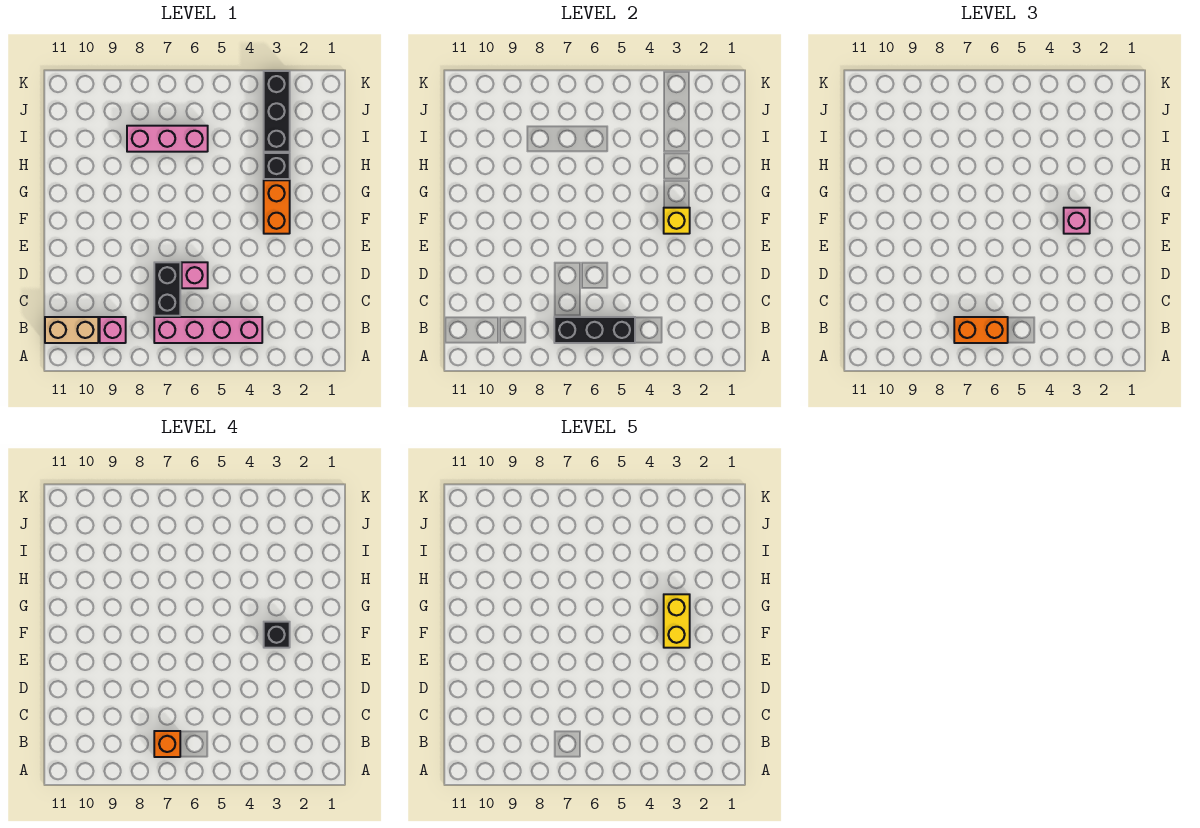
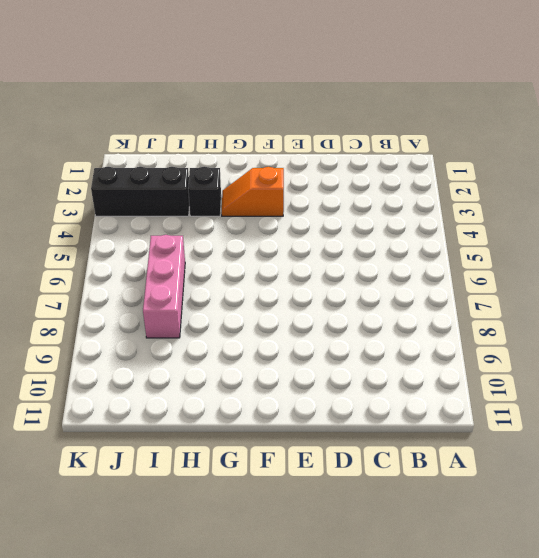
orange 1x2 slope [222,167,284,216] -> orange 1x2 brick [264,180,290,234]
none -> pink 1x4 brick [154,317,262,343]
none -> pink 1x1 brick [100,317,126,343]
none -> tan 1x2 brick [45,317,98,343]

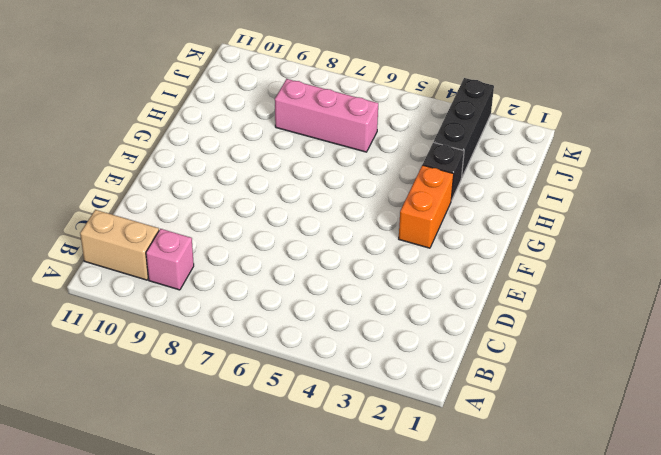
none -> pink 1x4 brick [154,317,262,343]
none -> black 1x2 brick [154,262,180,316]
none -> pink 1x1 brick [182,262,208,288]

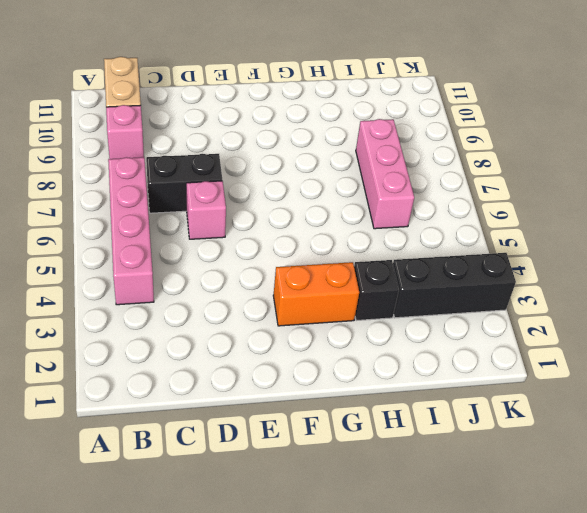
none -> black 1x3 brick [554,317,635,343]
none -> yellow 1x1 brick [664,208,690,234]
none -> orange 1x2 brick [954,317,1008,343]

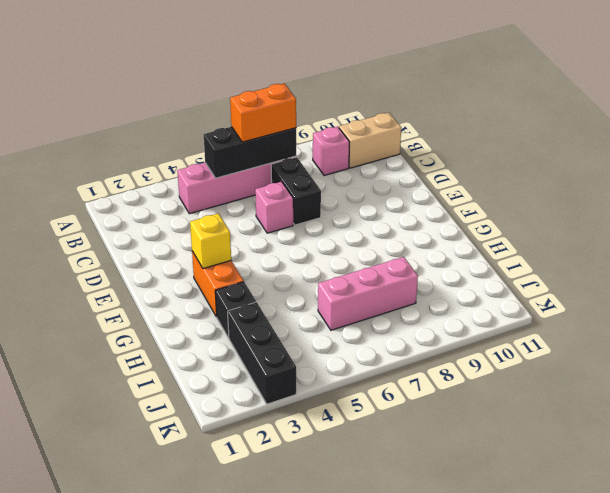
none -> pink 1x1 brick [1064,208,1090,234]
none -> orange 1x1 brick [154,731,180,757]
none -> black 1x1 brick [264,622,290,648]

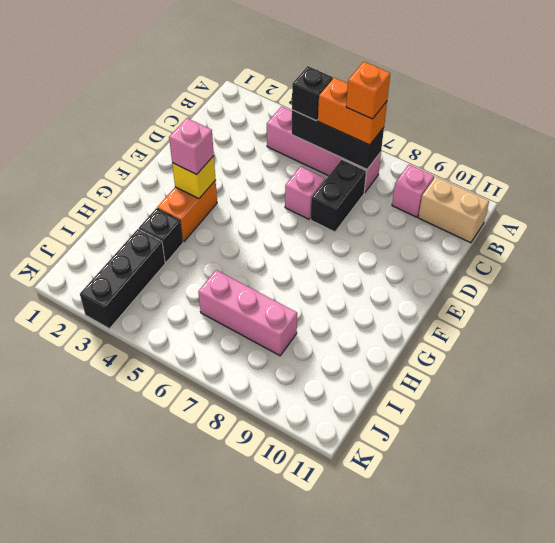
black 1x1 brick [292,66,333,121] -> black 1x1 brick moved to [264,622,290,648]
none -> yellow 1x2 brick [664,594,690,648]

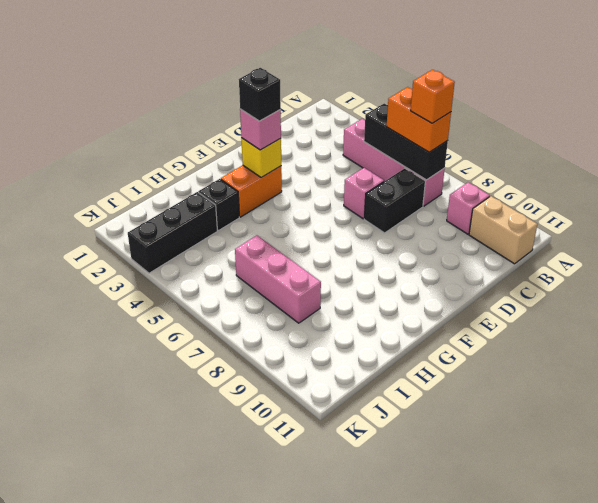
none -> yellow 1x2 brick [664,594,690,648]

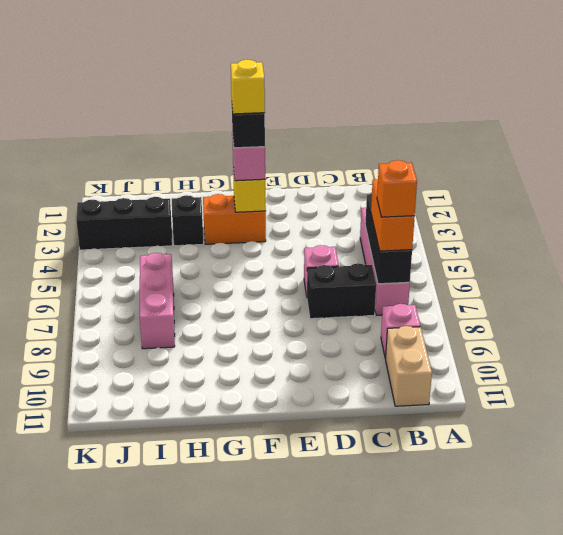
yellow 1x1 brick [231,60,265,114] -> yellow 1x2 brick [664,594,690,648]

